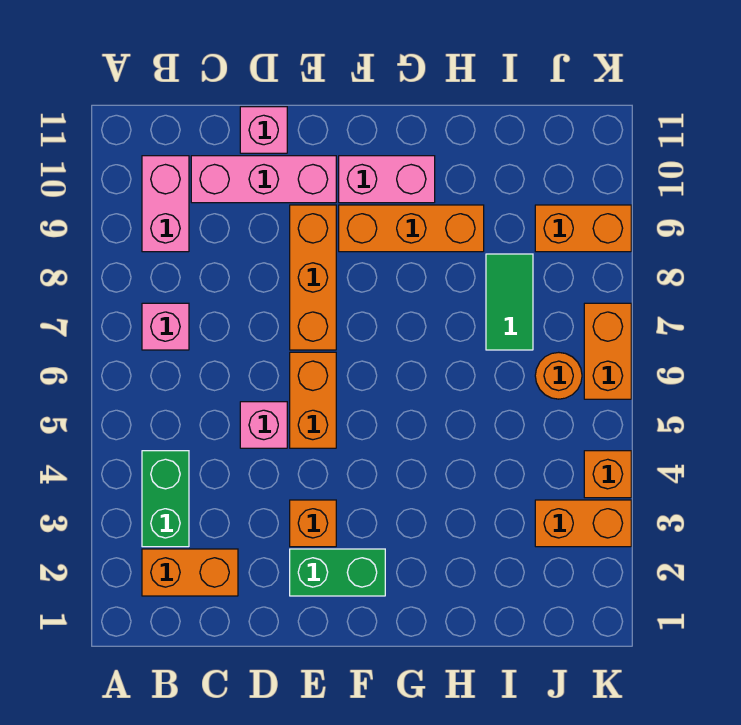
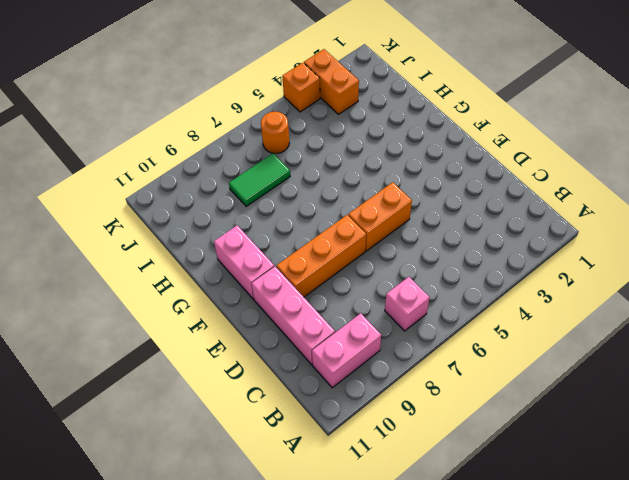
none -> orange 1x2 brick [142,549,238,596]
none -> green 1x2 brick [142,451,189,547]
none -> pink 1x1 brick [240,402,287,448]

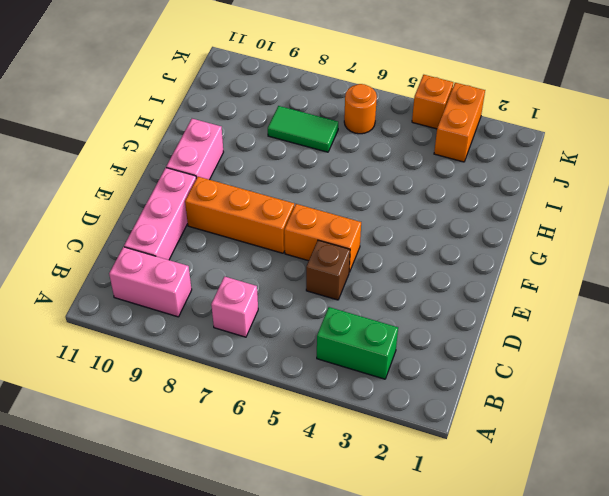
brown 1x1 brick [306,240,350,300] -> pink 1x1 brick [240,402,287,448]
none -> orange 1x2 brick [142,549,238,596]
none -> pink 1x1 brick [240,107,287,153]
none -> green 1x2 brick [290,549,385,596]

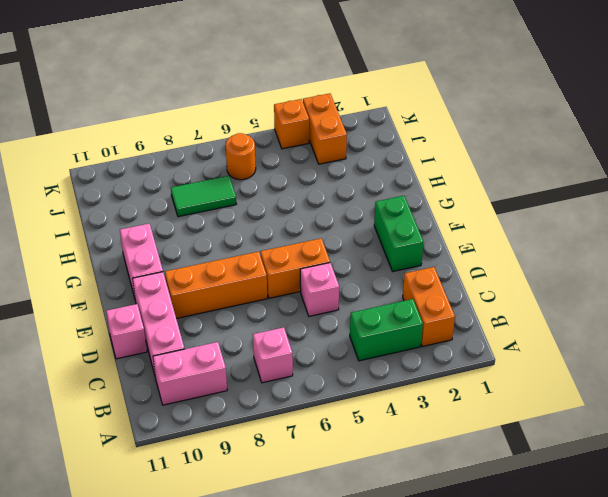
none -> orange 1x1 brick [290,500,336,547]
none -> orange 1x3 brick [339,205,484,252]
none -> orange 1x2 brick [535,205,631,252]

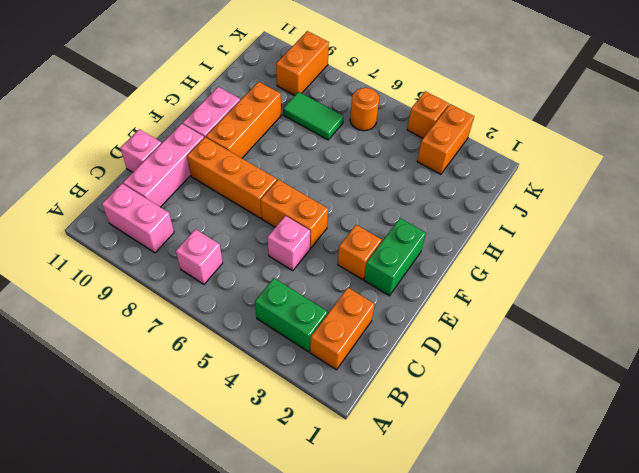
none -> orange 1x2 brick [584,303,631,399]

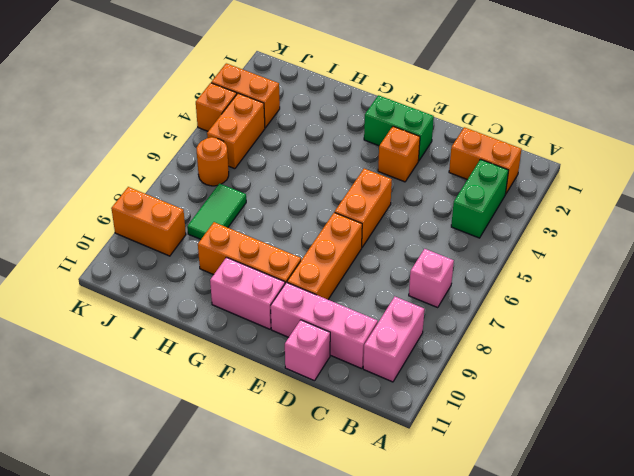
orange 1x2 brick [207,93,265,169] -> orange 1x2 brick moved to [584,303,631,399]
none -> pink 1x1 brick [240,402,287,448]

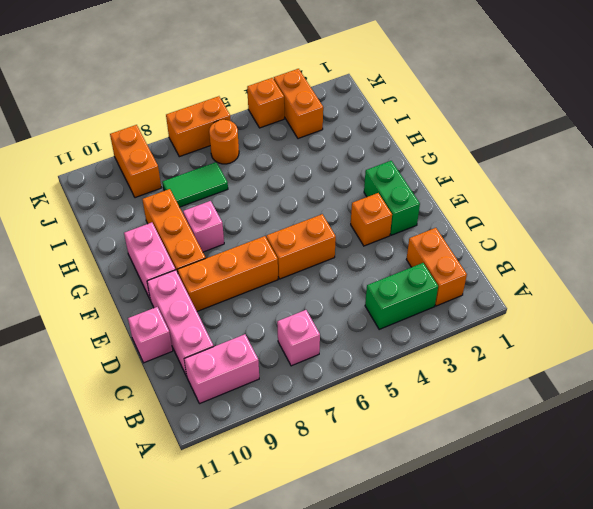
pink 1x1 brick [183,201,224,252] -> pink 1x1 brick moved to [240,402,287,448]

